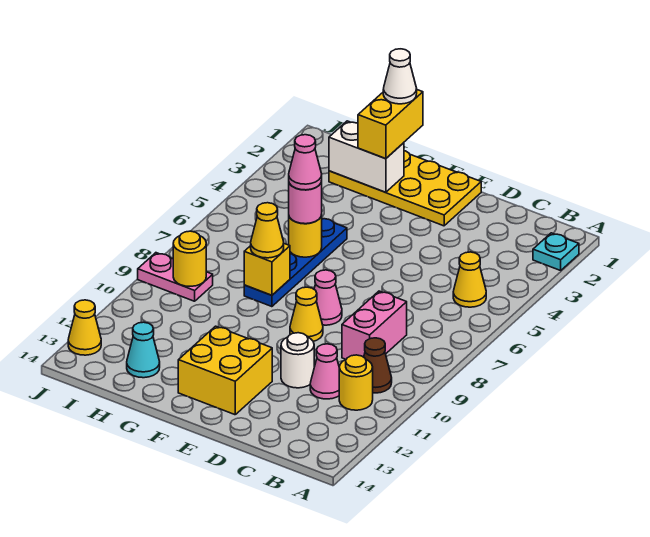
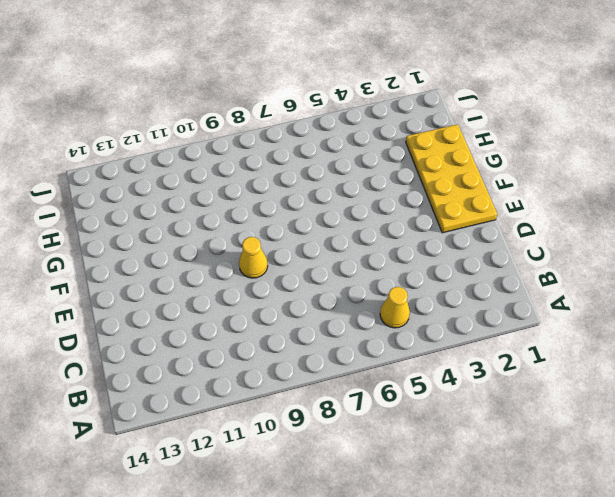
none -> cyan 1x1 plate [533,233,579,270]
none -> brown 1x1 cone [364,338,392,393]
none -> yellow 1x1 round brick [339,355,373,410]

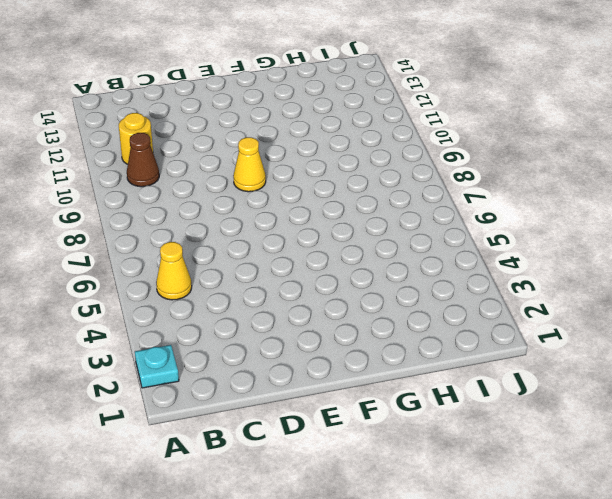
none -> pink 1x2 brick [342,291,407,359]
none -> pink 1x1 cone [310,344,339,399]
none -> white 1x1 round brick [281,333,314,388]

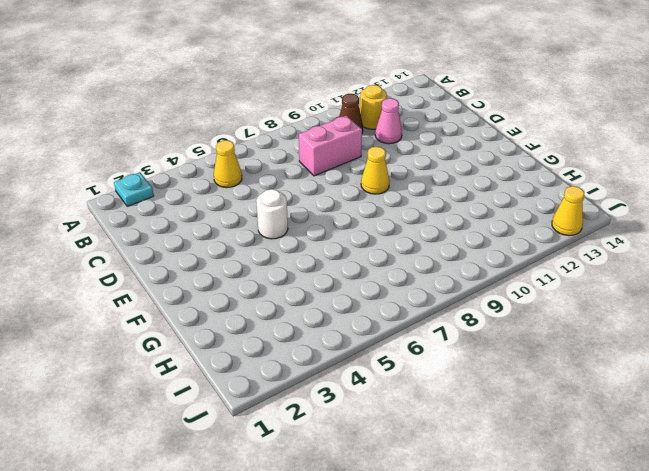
white 1x1 round brick [256,189,288,239] -> white 1x1 round brick moved to [281,333,314,388]
none -> yellow 2x4 plate [329,151,481,226]
none -> pink 1x1 cone [314,270,342,325]
none -> yellow 2x2 brick [178,326,272,415]

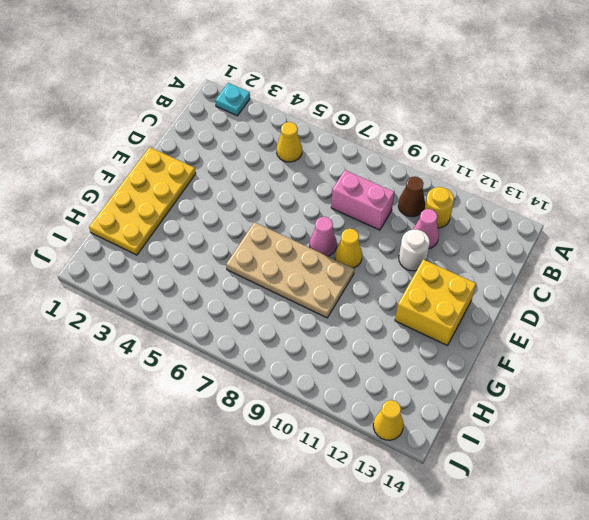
tan 2x4 plate [226,222,354,318] -> blue 1x4 plate [244,219,347,307]
none -> cyan 1x1 cone [127,322,160,378]
none -> pink 1x2 plate [138,253,213,301]
none -> white 1x2 brick [329,121,404,192]

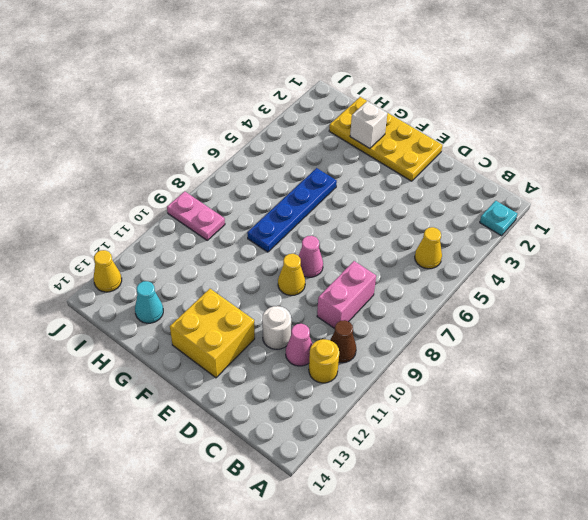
white 1x1 brick [350,101,387,149] -> white 1x2 brick [329,121,404,192]
none -> yellow 1x1 round brick [289,215,322,257]
none -> yellow 1x1 brick [244,244,290,295]
none -> yellow 1x1 round brick [173,231,206,286]

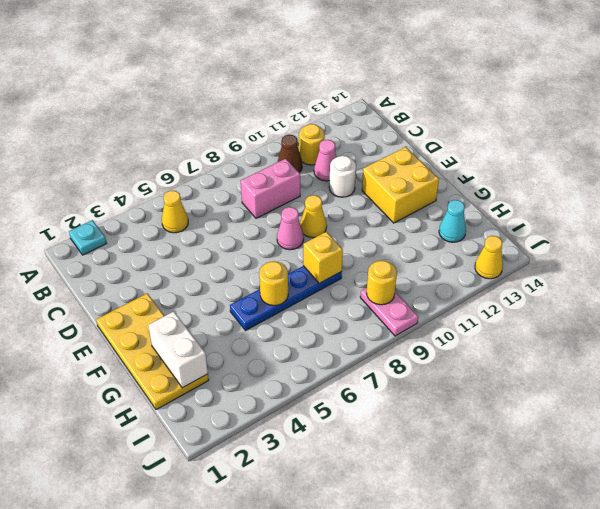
none -> yellow 1x2 brick [358,90,423,159]
none -> pink 1x1 round brick [289,181,322,224]
none -> yellow 1x1 cone [251,203,284,258]

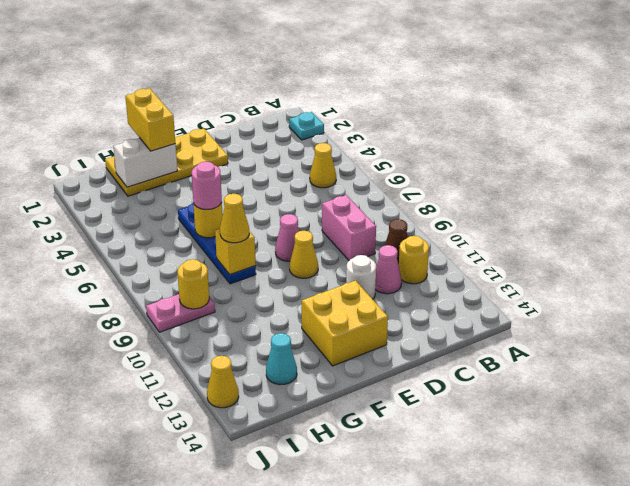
none -> white 1x1 cone [383,49,417,104]
none -> pink 1x1 cone [289,135,322,190]

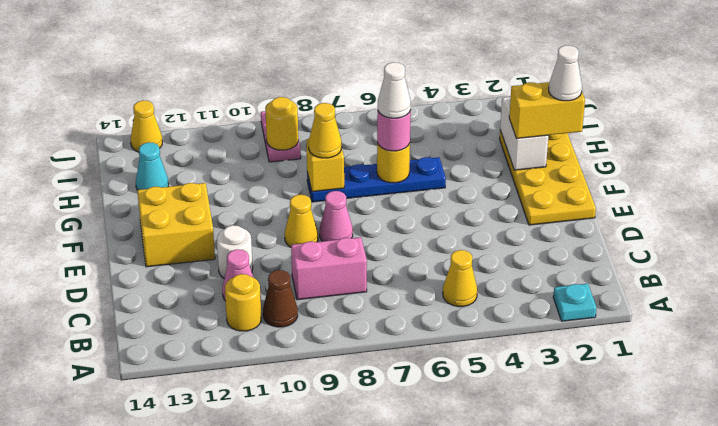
white 1x1 cone [378,62,411,118] -> pink 1x1 cone [289,135,322,190]

